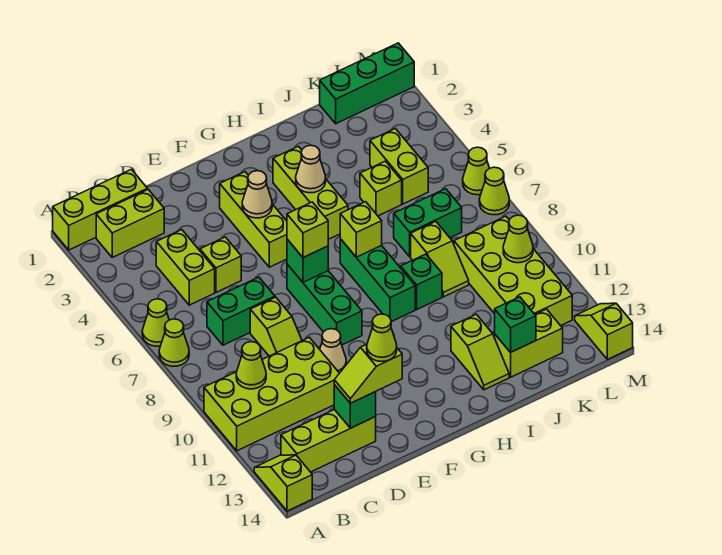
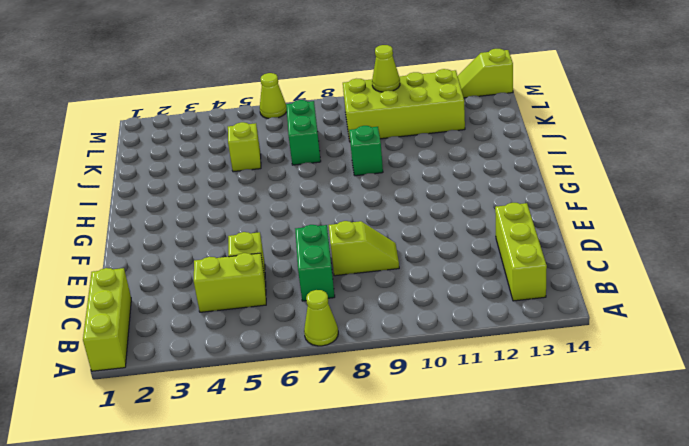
none -> lime 1x1 cone [142,299,169,346]
none -> lime 2x4 brick [204,337,339,451]
none -> lime 1x2 slope [254,455,312,511]
none -> lime 1x2 brick [96,189,164,257]

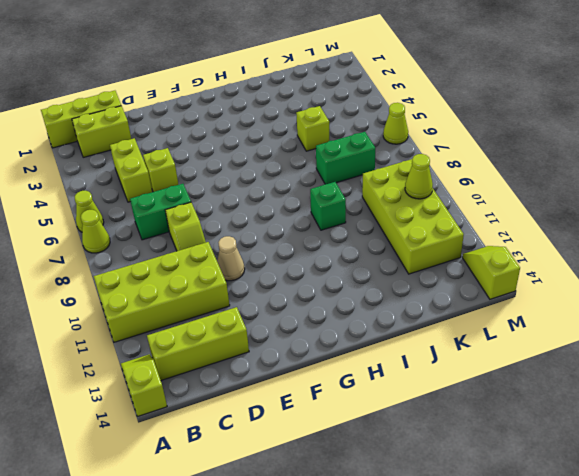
none -> lime 1x3 brick [220,172,287,267]
none -> green 1x3 brick [287,264,362,345]
none -> lime 1x3 brick [273,146,348,239]
none -> green 1x3 brick [340,239,415,322]

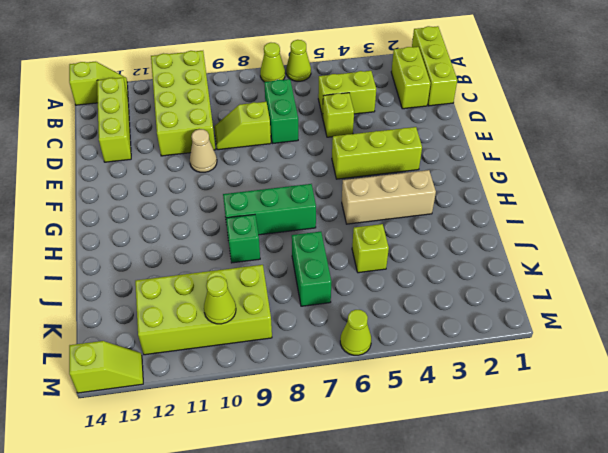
tan 1x3 brick [342,170,436,224] -> lime 1x3 brick [273,146,348,239]
none -> green 1x3 brick [287,264,362,345]
none -> lime 1x2 slope [451,314,509,390]
none -> lime 1x2 slope [411,221,469,297]
none -> lime 1x2 brick [495,309,563,377]

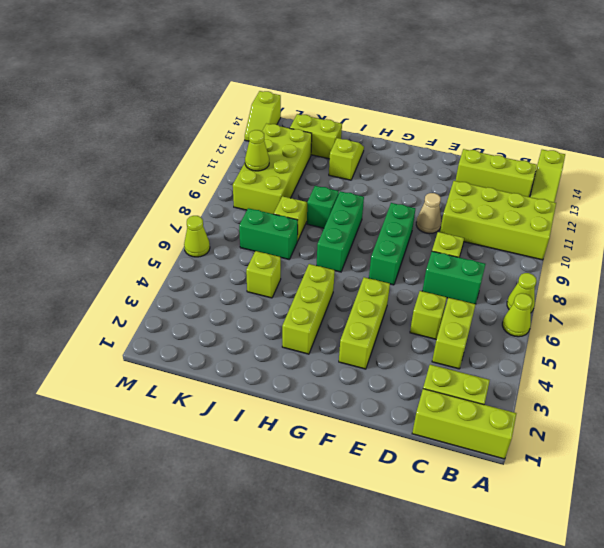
none -> green 1x3 brick [320,43,414,124]
none -> lime 1x2 brick [370,129,428,204]
none -> lime 1x1 cone [479,167,509,215]
none -> lime 1x1 cone [236,342,266,389]

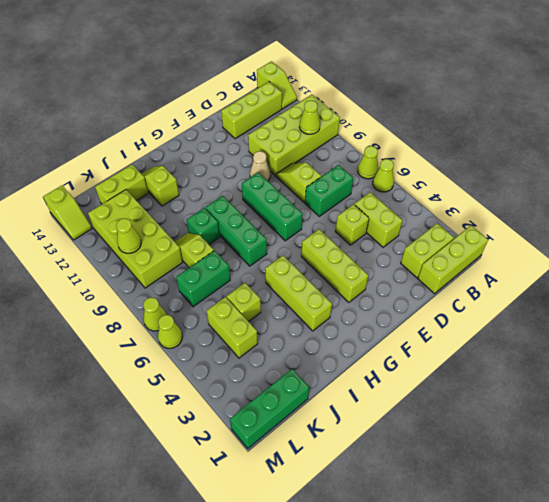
none -> green 1x1 brick [334,385,376,428]
none -> tan 1x1 cone [242,171,272,218]
none -> green 1x1 brick [287,239,328,282]
none -> tan 1x1 cone [296,145,326,193]

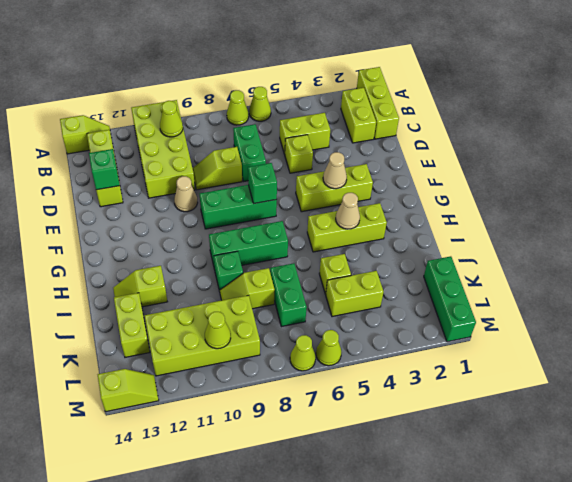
none -> lime 1x1 brick [340,202,382,257]
none -> green 1x1 brick [495,297,536,352]
none -> lime 1x2 slope [334,344,402,403]
none -> lime 1x1 brick [287,202,328,258]

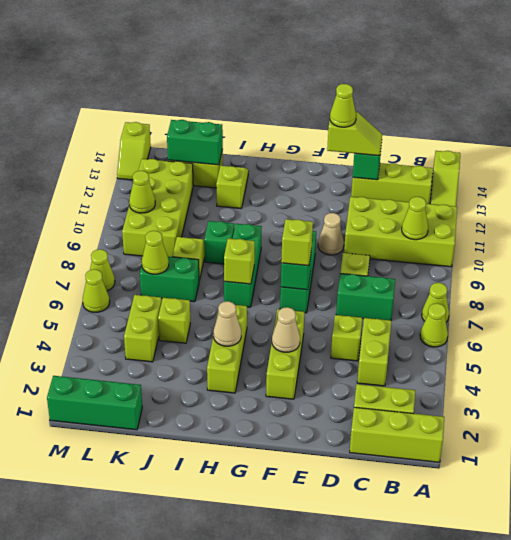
green 1x2 brick [167,120,223,165] -> green 1x1 brick [495,297,536,352]
lime 1x1 cone [142,231,169,274] -> none

